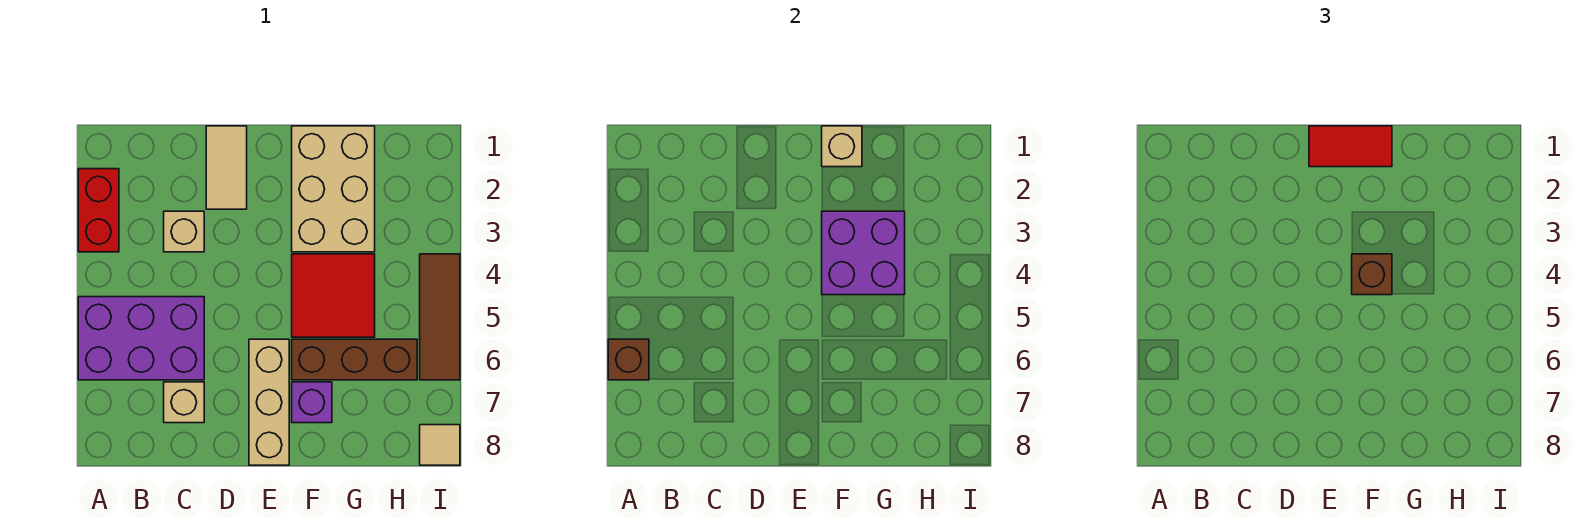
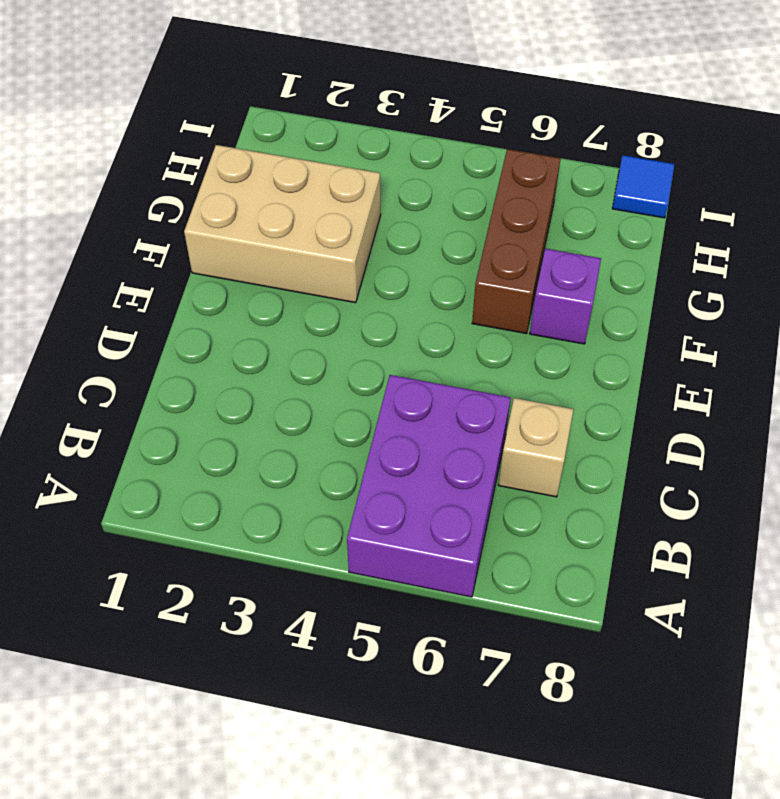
blue 1x1 tile [612,155,675,218] -> tan 1x1 tile [420,425,460,465]
none -> red 1x2 brick [78,169,119,252]
none -> tan 1x1 brick [164,211,204,252]
none -> tan 1x2 tile [206,126,247,209]

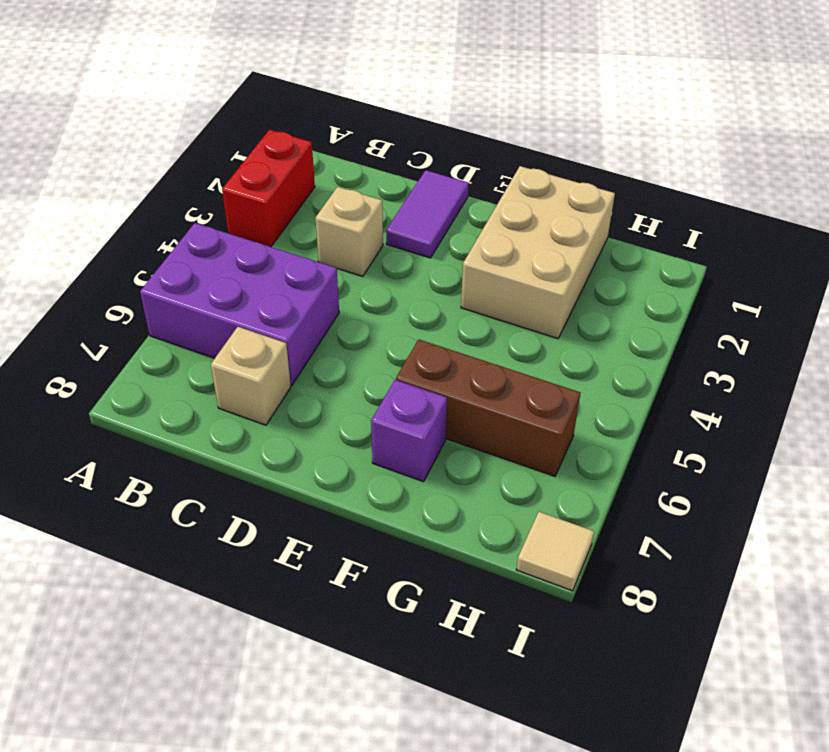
purple 1x2 tile [386,170,469,258] -> tan 1x2 tile [206,126,247,209]
none -> tan 1x3 brick [249,339,289,465]
none -> red 2x2 tile [292,254,375,337]
none -> brown 1x3 tile [420,254,460,380]

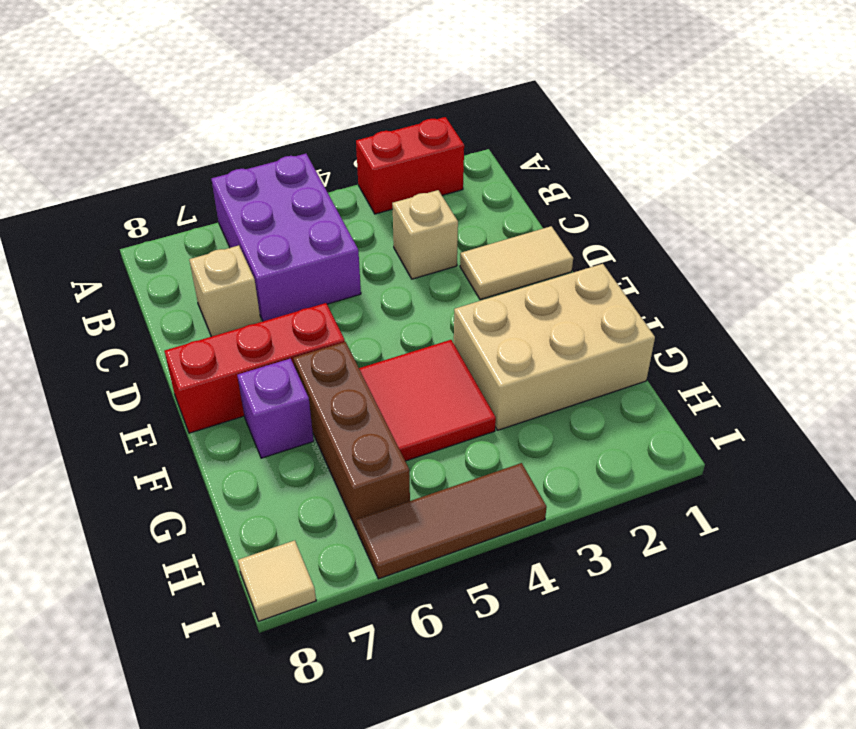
red 1x3 brick [164,303,345,433] -> tan 1x3 brick [249,339,289,465]
none -> brown 1x1 brick [608,339,649,380]
none -> tan 1x1 brick [822,126,862,167]
none -> purple 2x2 brick [822,211,905,295]

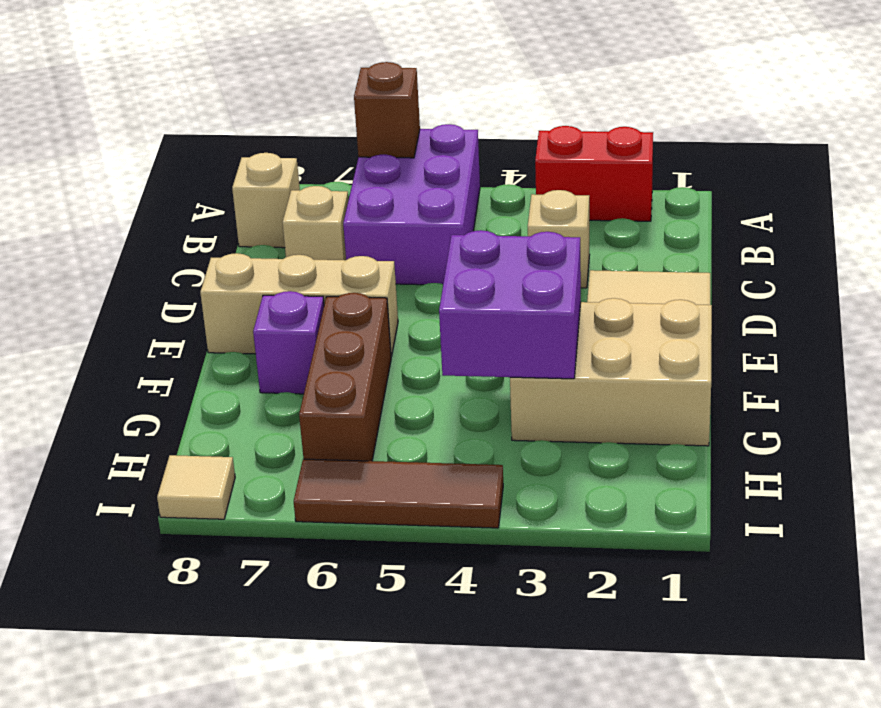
tan 1x1 brick [232,153,300,248] -> tan 1x1 brick moved to [822,126,862,167]
none -> red 2x2 tile [292,254,375,337]
none -> red 1x2 tile [1309,126,1392,167]
none -> brown 1x1 brick [1352,254,1392,295]

